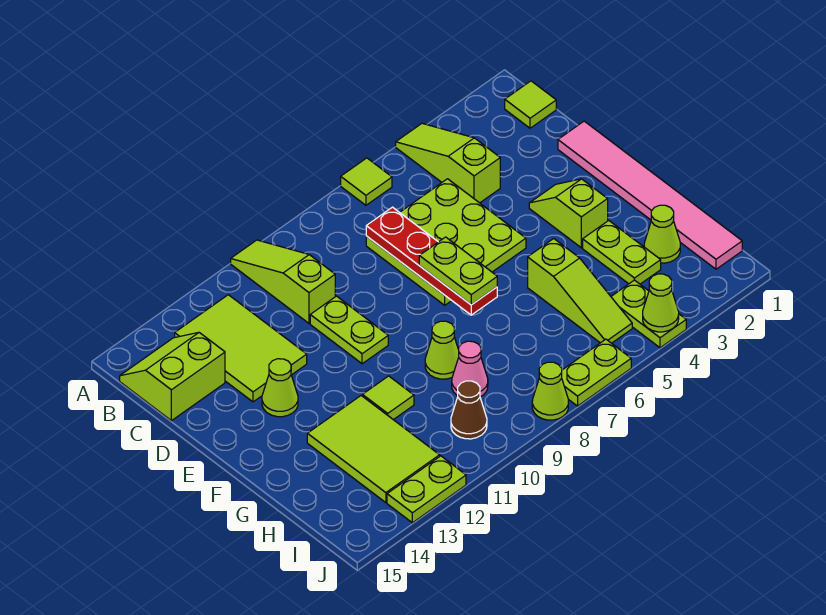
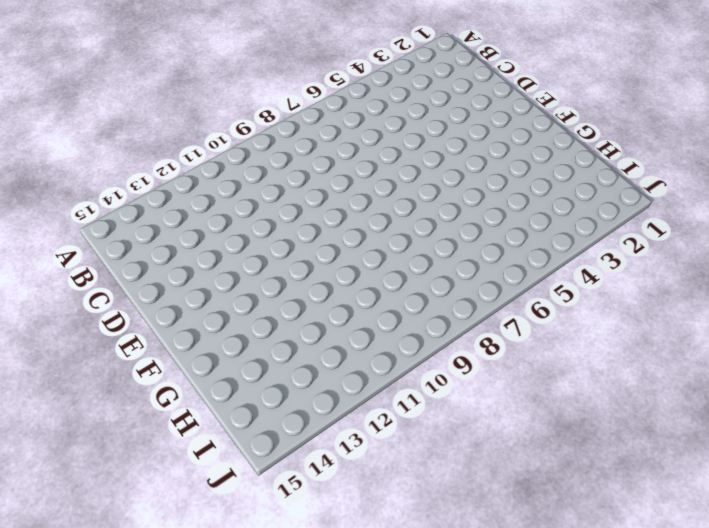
none -> lime 1x3 slope [396,123,500,203]
none -> lime 1x1 tile [341,158,392,205]
none -> lime 1x3 slope [231,240,335,323]

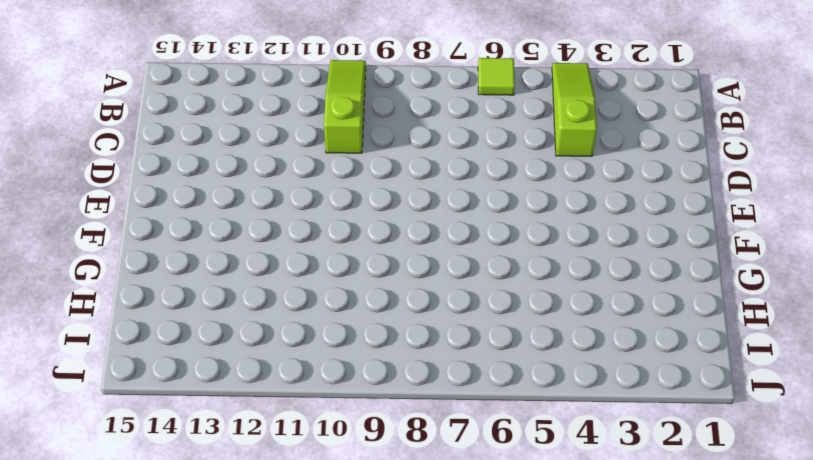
none -> lime 1x1 tile [505,81,556,128]
none -> lime 2x3 tile [175,295,307,402]
none -> lime 2x2 slope [120,333,225,421]

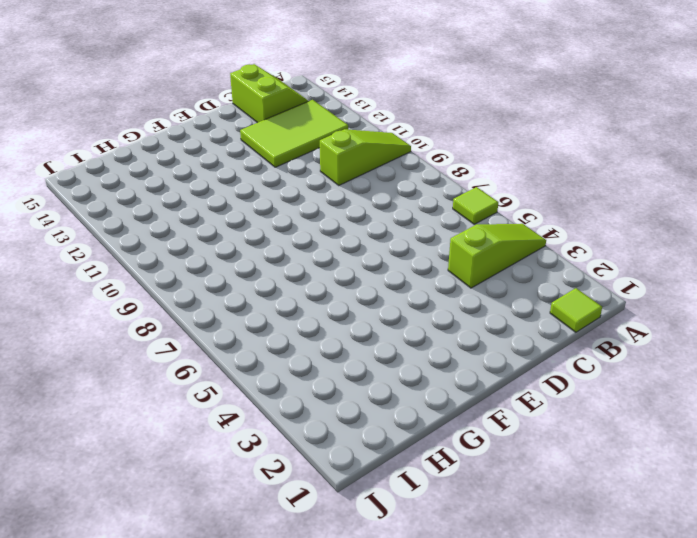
none -> lime 3x3 plate [366,179,526,305]
none -> pink 1x6 tile [558,121,742,269]
none -> lime 1x2 plate [310,296,388,364]

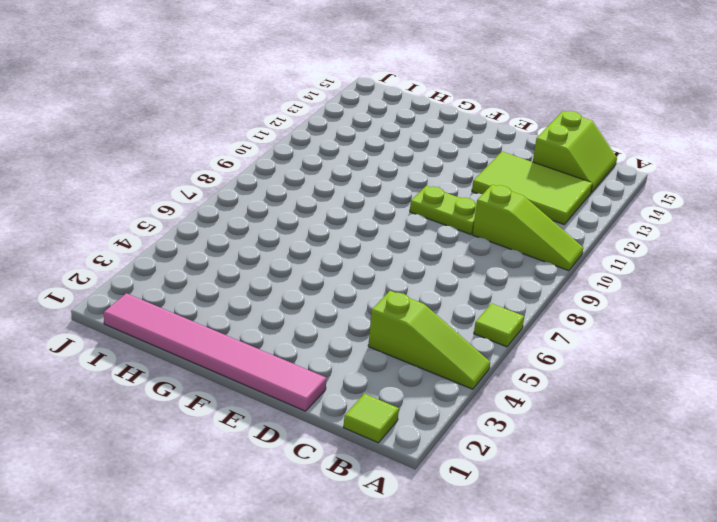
none -> lime 3x3 plate [366,179,526,305]
none -> lime 1x2 slope [529,179,608,248]
none -> lime 1x1 cone [262,359,298,417]

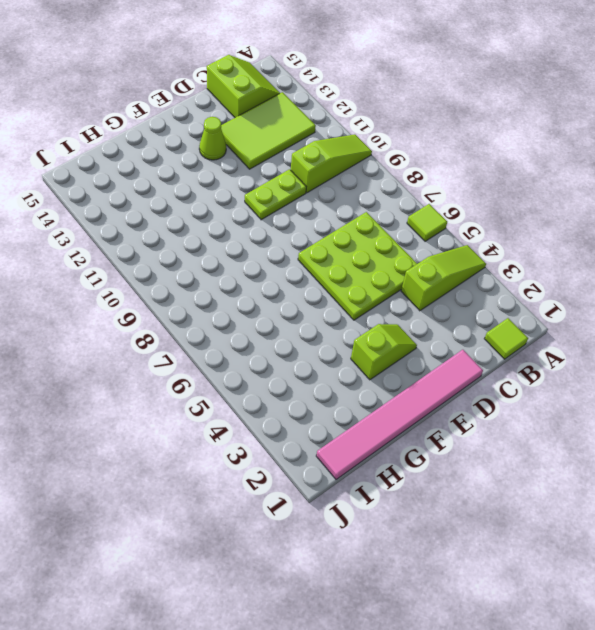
none -> lime 1x2 plate [583,221,661,284]
none -> lime 1x3 slope [528,239,632,343]
none -> lime 1x1 cone [425,321,459,379]

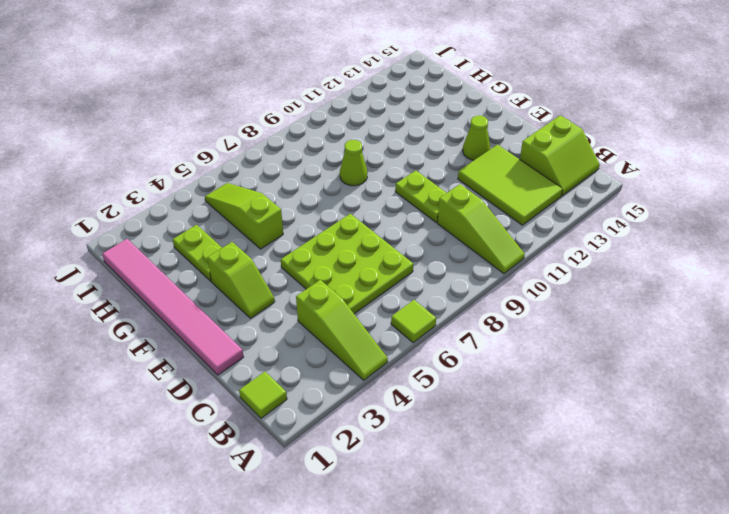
none -> lime 1x1 tile [362,376,414,420]
none -> lime 2x3 tile [307,396,440,503]
none -> lime 1x1 cone [644,205,680,263]

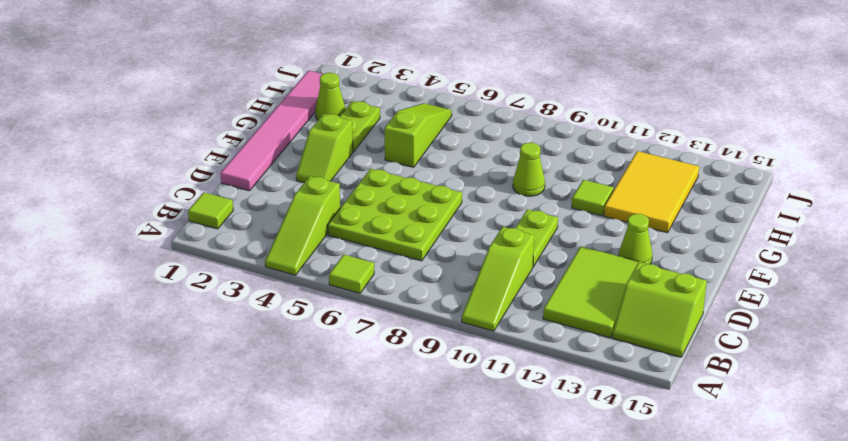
yellow 2x3 tile [604,151,699,233] -> lime 2x3 tile [307,396,440,503]
none -> pink 1x1 cone [452,341,488,397]
none -> lime 1x2 plate [611,280,686,348]
none -> brown 1x1 cone [451,381,487,439]

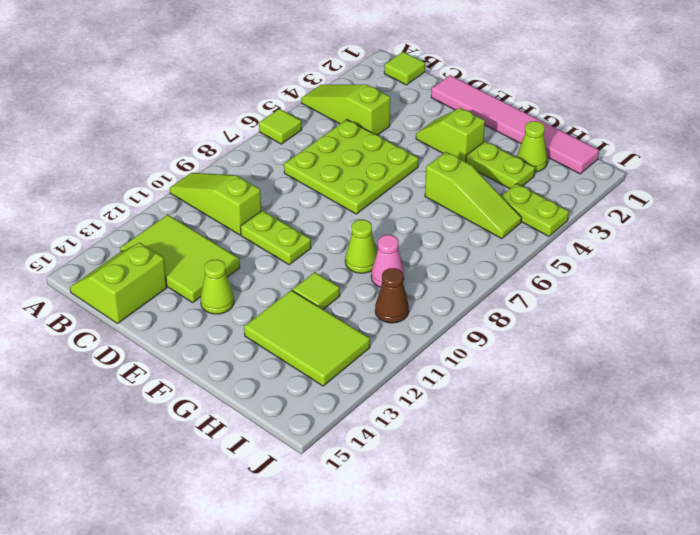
none -> lime 1x2 plate [562,339,631,406]
none -> lime 1x1 cone [532,362,568,420]
none -> lime 1x2 plate [387,456,466,523]

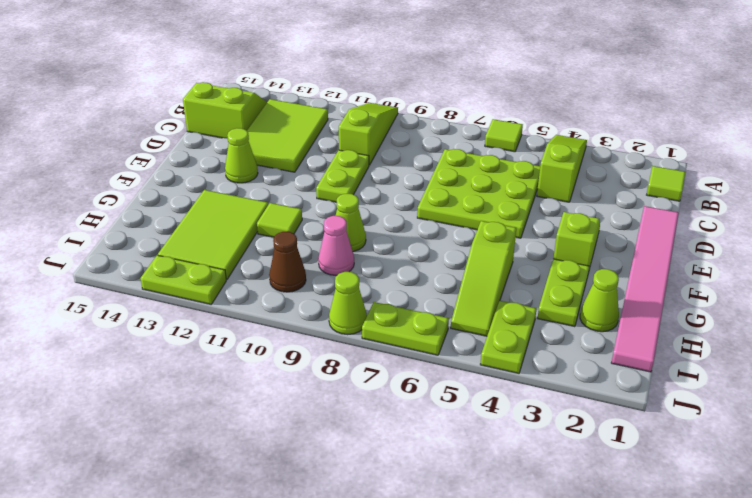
none -> red 1x4 plate [366,207,497,315]
none -> lime 1x1 cone [643,274,679,332]
none -> lime 1x2 plate [419,237,497,305]

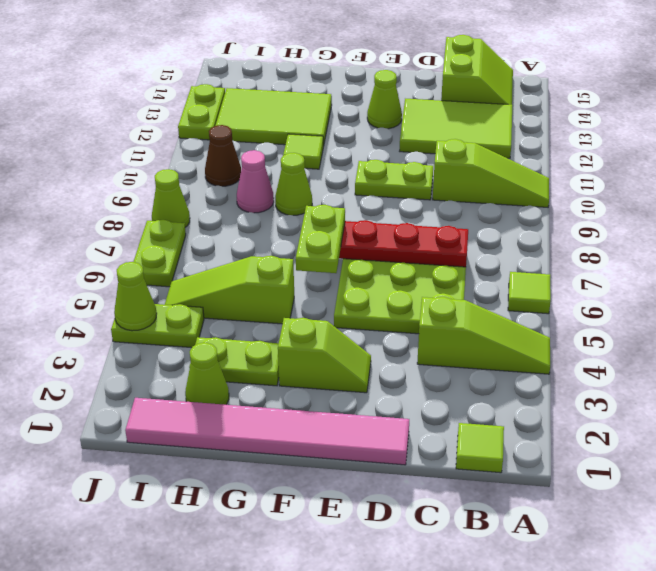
lime 1x2 plate [296,205,345,273] -> lime 1x2 plate turned to [419,237,497,305]

